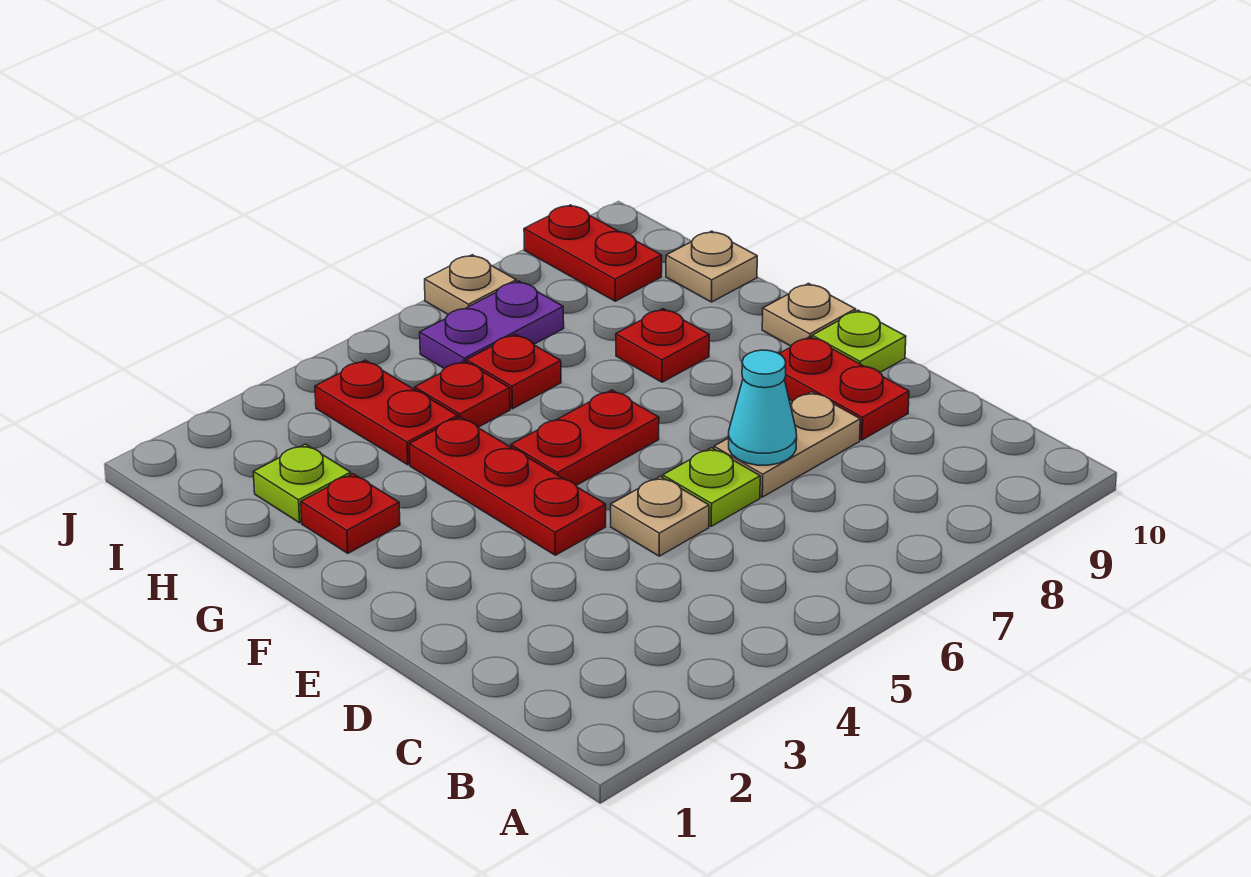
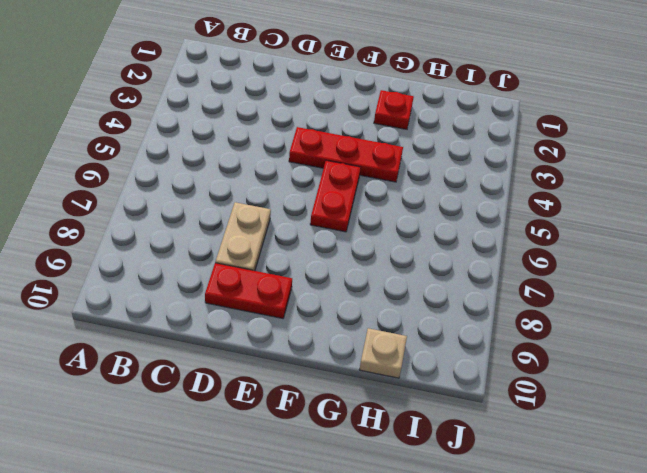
none -> tan 1x1 plate [611,476,709,556]
none -> lime 1x1 plate [663,448,760,526]
none -> lime 1x1 plate [812,310,906,372]

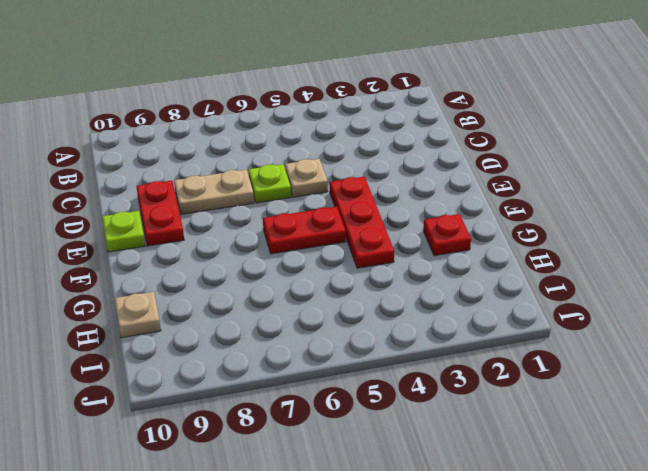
none -> tan 1x1 plate [762,283,856,346]
none -> red 1x1 plate [616,309,709,382]
none -> lime 1x1 plate [253,444,351,523]

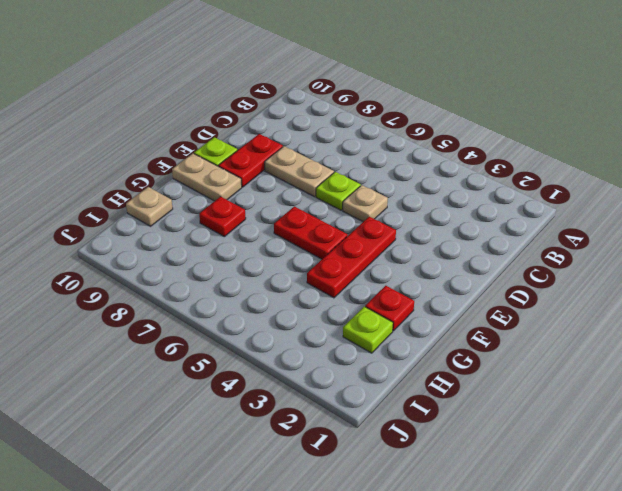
tan 1x2 plate [172,153,242,201] -> tan 1x1 plate [762,283,856,346]
none -> red 1x2 plate [315,360,458,465]
none -> red 1x1 plate [415,361,510,427]
none -> red 1x1 plate [467,334,561,409]

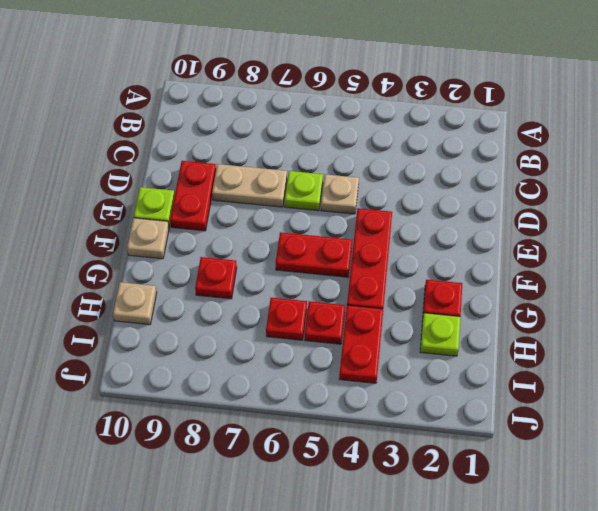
none -> purple 1x2 plate [420,281,564,369]
none -> red 1x2 plate [524,205,662,301]
none -> tan 1x1 plate [425,255,516,314]

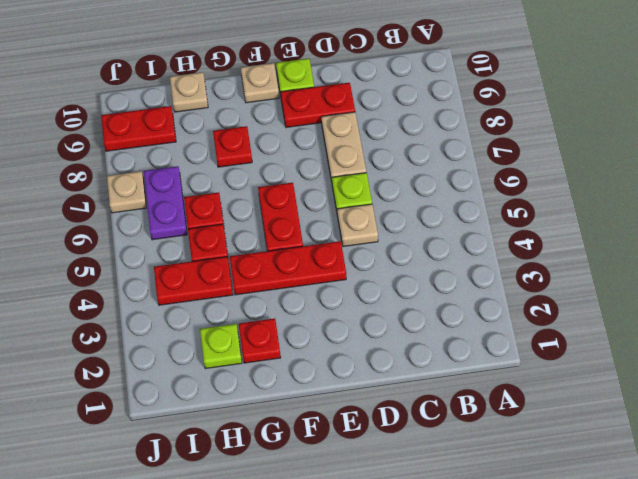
none -> cyan 1x1 cone [729,350,797,465]

